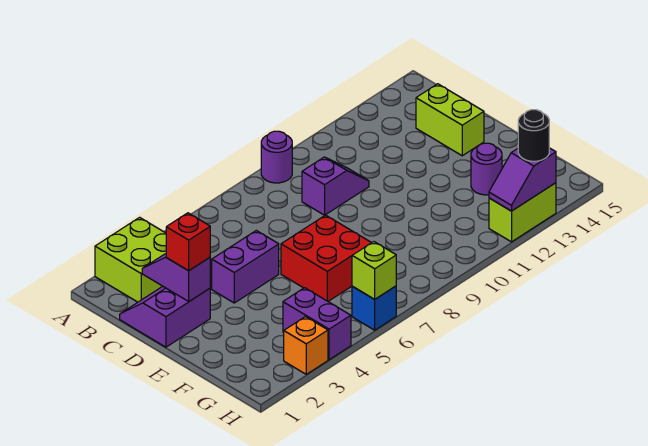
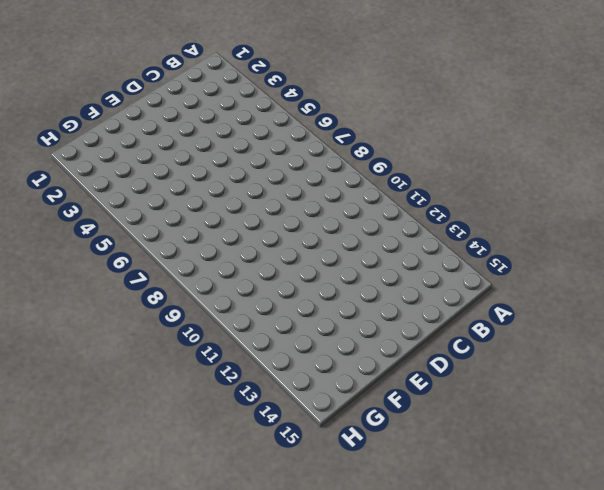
none -> lime 2x2 brick [95,217,166,302]
none -> purple 1x1 round brick [261,131,292,183]
none -> purple 2x2 slope [120,286,210,347]

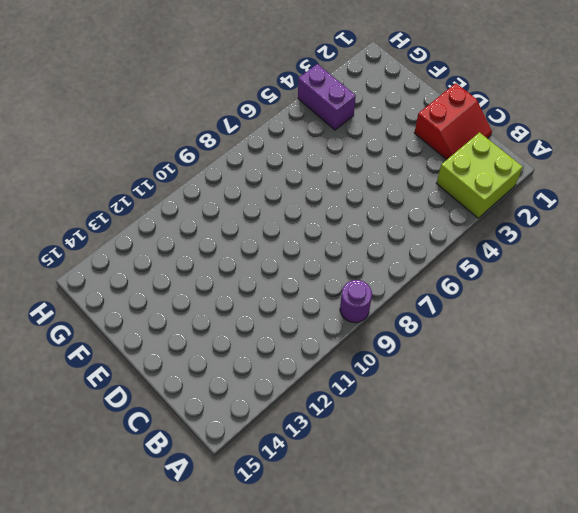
red 2x2 slope [414,83,492,160] -> purple 2x2 slope [120,286,210,347]
none -> purple 1x2 slope [302,157,369,215]
none -> lime 1x2 brick [416,84,484,156]
none -> purple 1x2 brick [212,231,279,303]

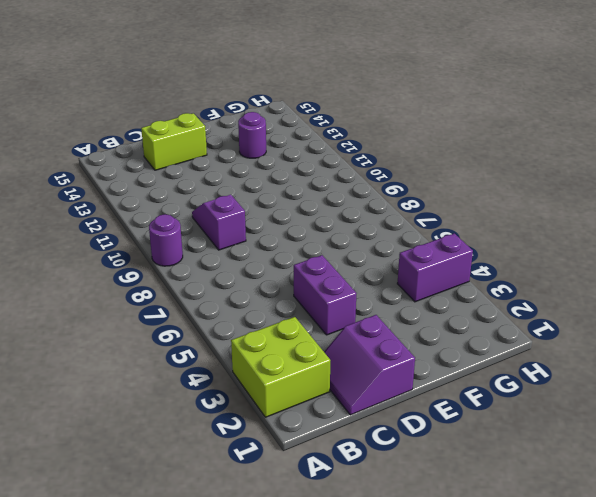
none -> red 2x2 brick [281,215,371,301]
none -> orange 1x1 brick [284,317,328,374]
none -> blue 1x1 brick [352,286,396,330]

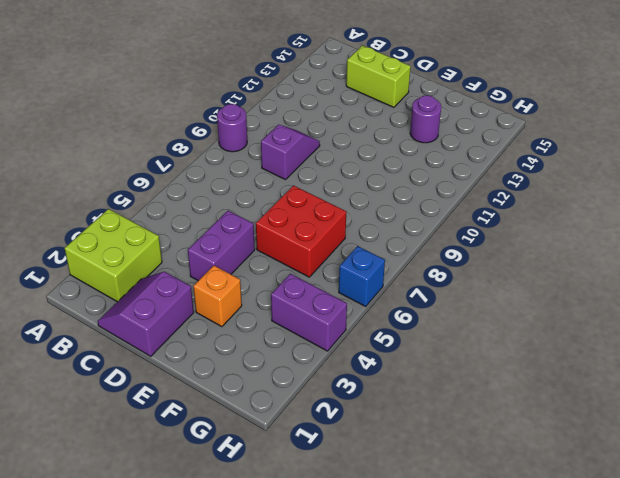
orange 1x1 brick [193,266,242,327] -> orange 1x1 brick moved to [284,317,328,374]
none -> lime 1x2 brick [489,183,556,242]
none -> purple 1x2 slope [142,254,210,301]
none -> lime 1x1 brick [352,242,396,299]

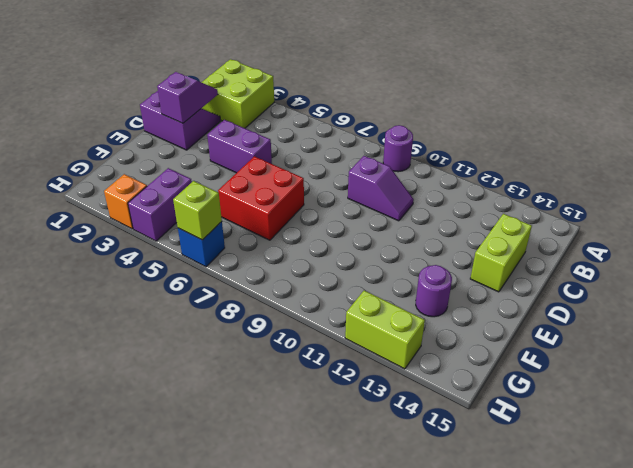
none -> purple 1x2 slope [489,148,556,211]
none -> red 1x1 brick [166,213,210,271]
none -> black 1x1 round brick [518,110,549,161]

